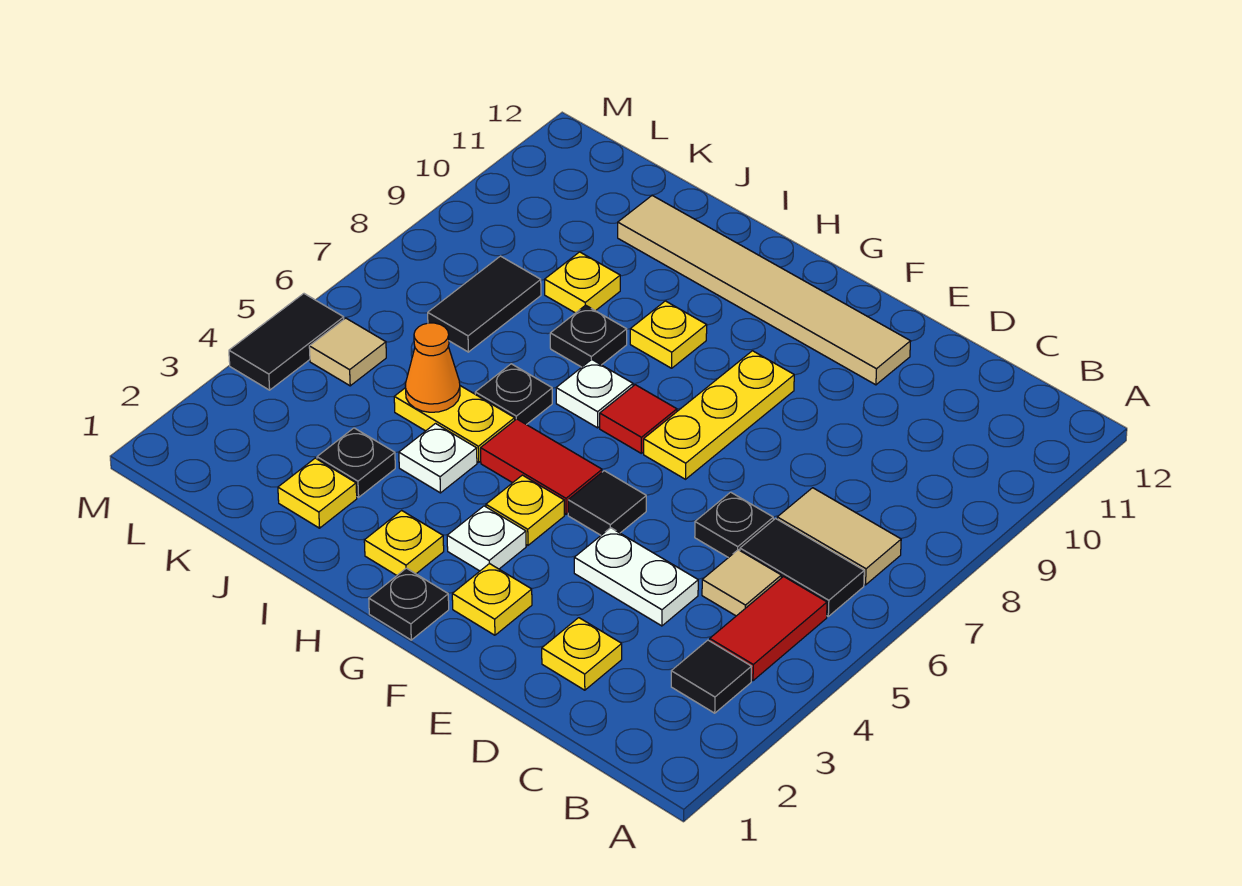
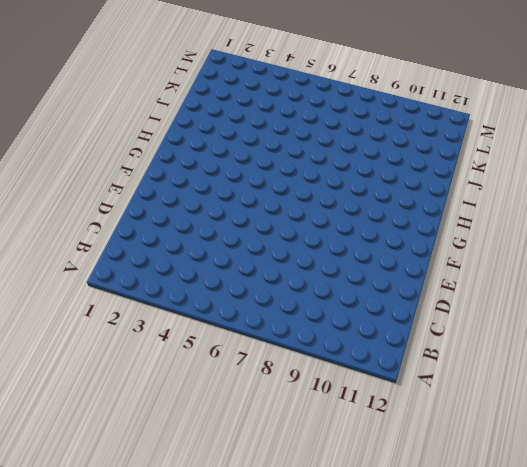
none -> black 1x1 tile [671,640,751,713]
none -> red 1x2 tile [710,577,827,681]
none -> black 1x2 tile [740,519,864,616]
none -> tan 1x2 tile [777,488,901,585]

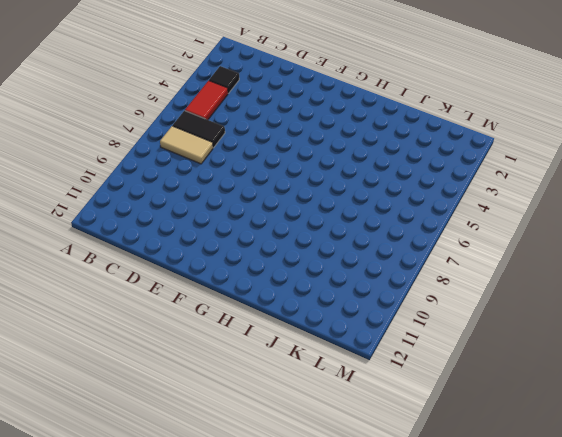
none -> tan 1x1 tile [702,550,781,616]
none -> yellow 1x1 plate [542,618,622,690]
none -> white 1x2 plate [574,528,698,626]
none -> black 1x1 plate [695,492,773,558]

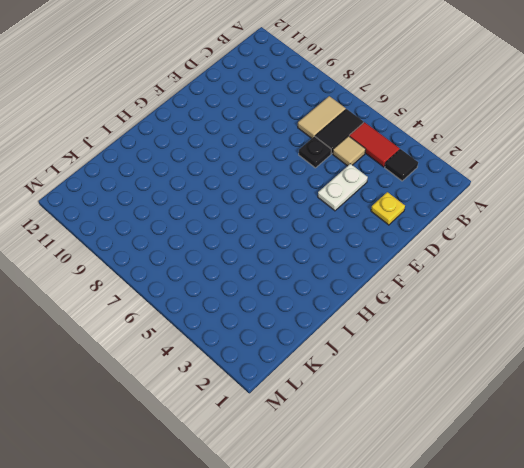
none -> tan 1x6 tile [618,196,911,385]
none -> yellow 1x1 plate [452,563,532,635]
none -> black 1x1 tile [568,471,646,535]
none -> yellow 1x3 plate [644,351,794,479]

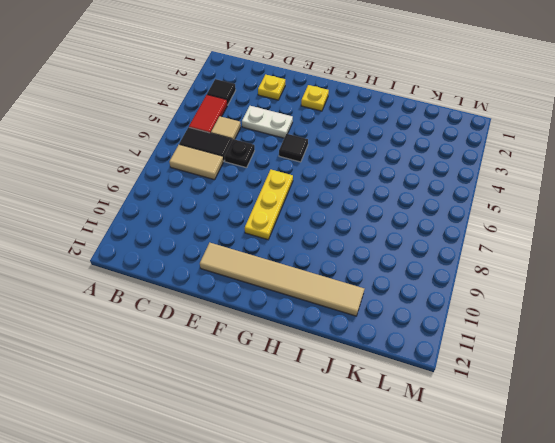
none -> black 1x1 plate [369,568,449,640]
none -> white 1x1 plate [447,506,526,571]
none -> yellow 1x1 plate [486,475,564,545]
none -> red 1x2 tile [481,419,602,514]

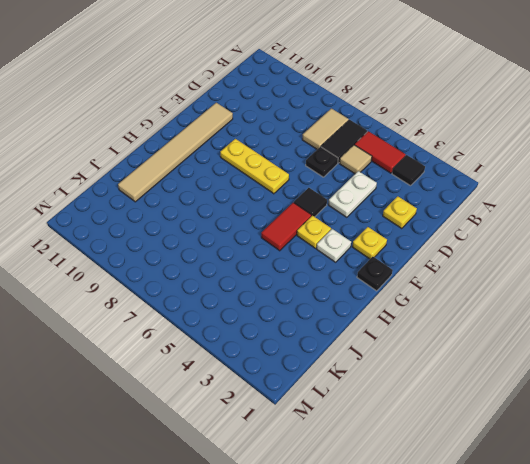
none -> red 1x1 tile [600,385,677,453]
none -> yellow 1x1 plate [364,510,444,575]
none -> white 1x1 plate [556,359,633,428]
none -> yellow 1x1 plate [630,301,707,368]

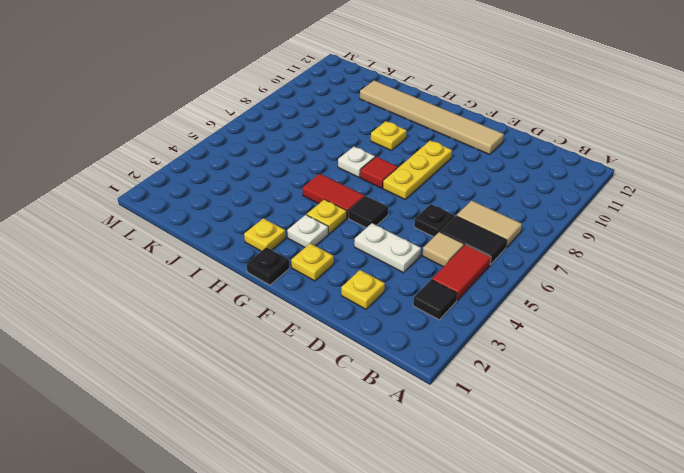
none -> white 1x1 plate [399,424,477,493]
none -> yellow 1x2 plate [394,386,515,462]
none -> black 1x1 plate [475,364,552,425]
none -> black 1x1 plate [550,305,627,367]

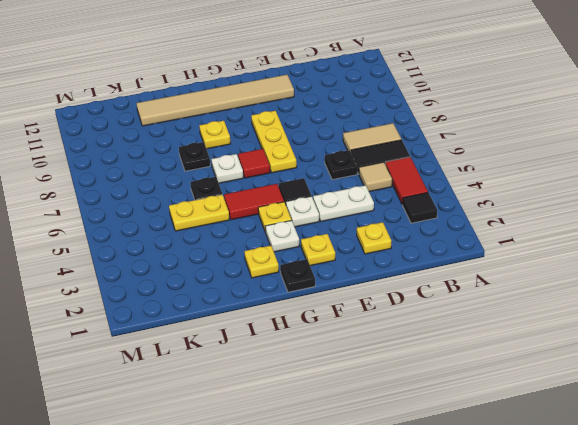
white 1x1 plate [286,196,319,227] -> white 1x1 plate moved to [399,424,477,493]
none -> yellow 1x1 plate [278,458,357,528]
none -> black 1x1 plate [317,428,395,497]
none -> yellow 1x1 plate [545,252,620,313]
none -> black 1x2 tile [428,256,541,352]

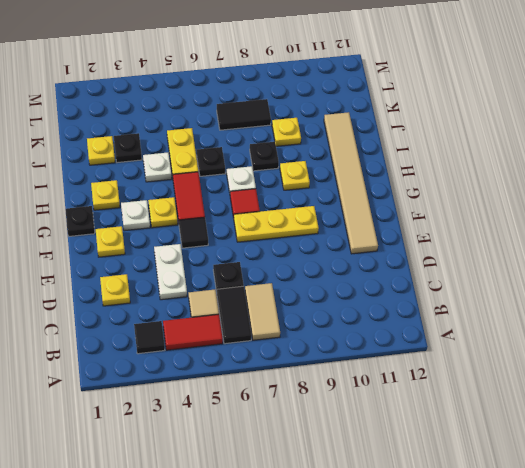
none -> tan 1x1 tile [309,318,386,386]
none -> black 1x2 tile [229,294,344,390]
none -> orange 1x1 cone [405,323,460,412]

